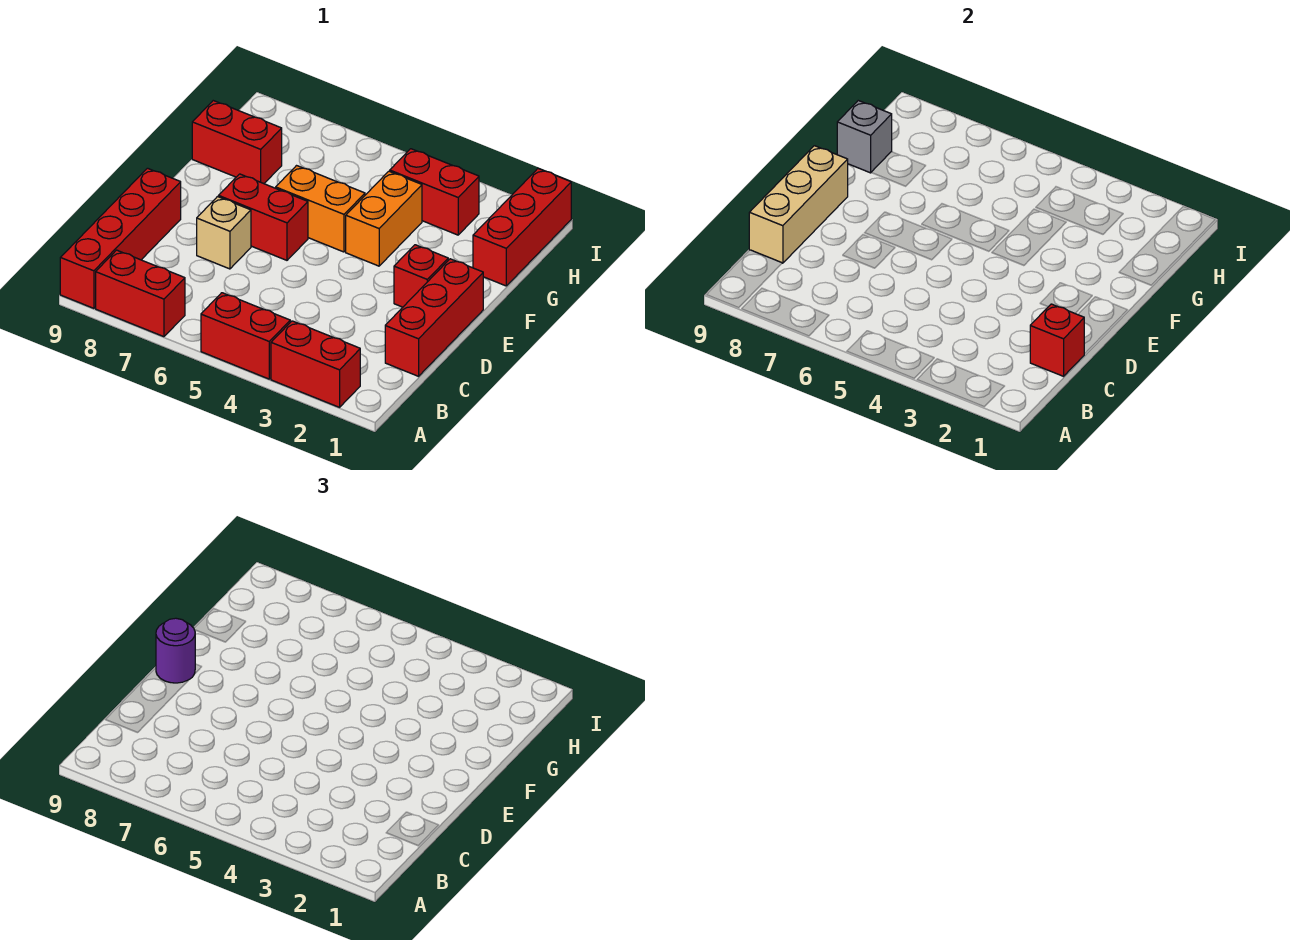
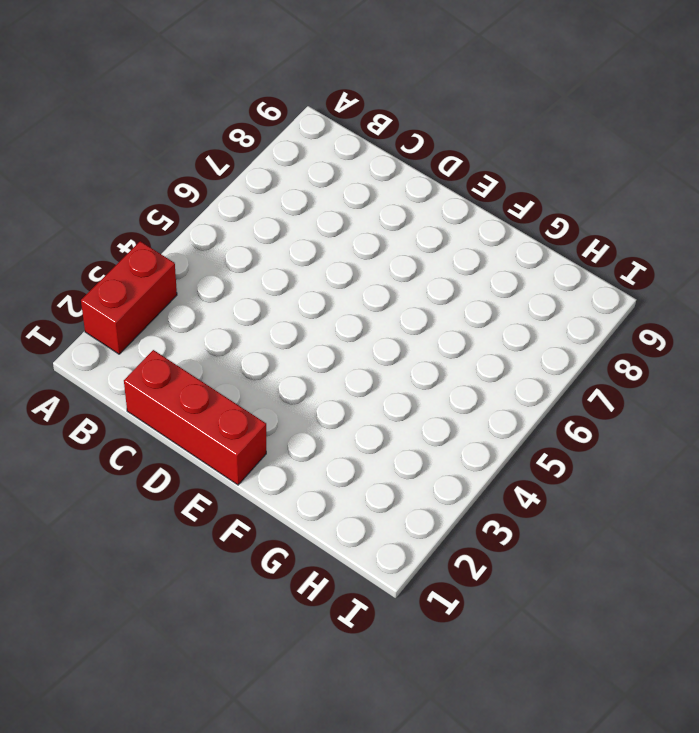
none -> red 1x2 brick [201,293,290,379]
none -> red 1x2 brick [96,250,185,337]
none -> red 1x4 brick [60,168,181,308]

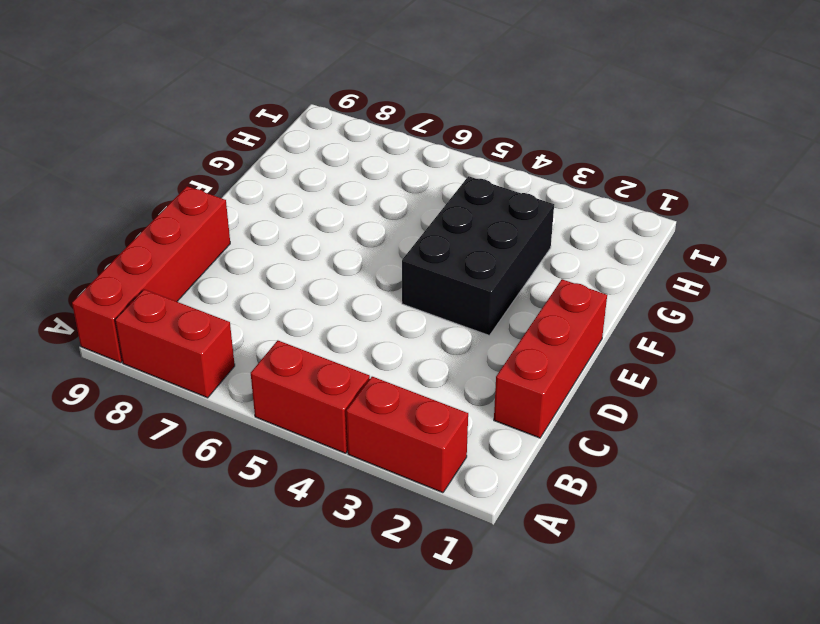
black 2x3 brick [402,176,554,336] -> orange 1x2 brick [346,171,422,266]
none -> tan 1x1 brick [197,197,251,269]
none -> red 1x1 brick [394,245,448,307]
none -> red 1x2 brick [219,174,308,260]

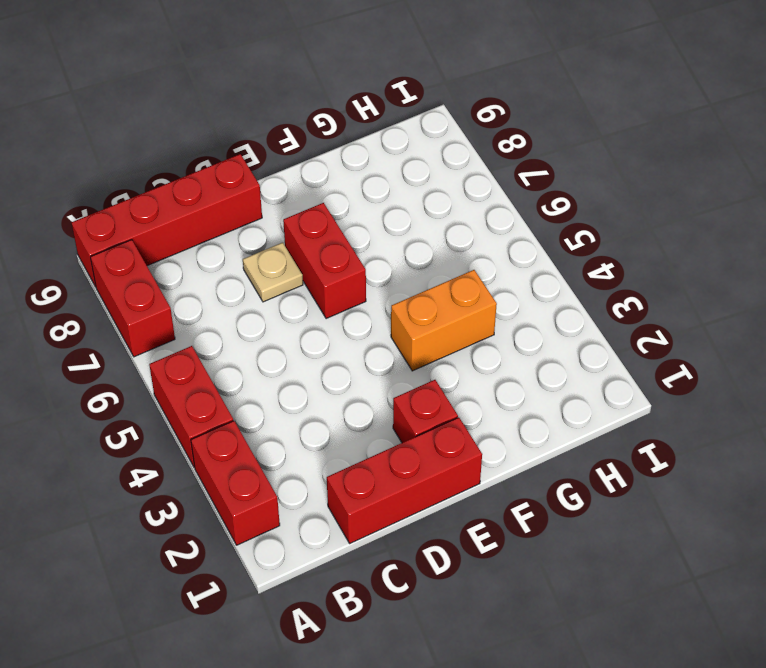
tan 1x1 plate [243,243,303,302] -> tan 1x1 brick [197,197,251,269]
none -> orange 1x2 brick [276,166,365,252]
none -> red 1x3 brick [473,169,571,286]
none -> red 1x2 brick [192,101,282,184]

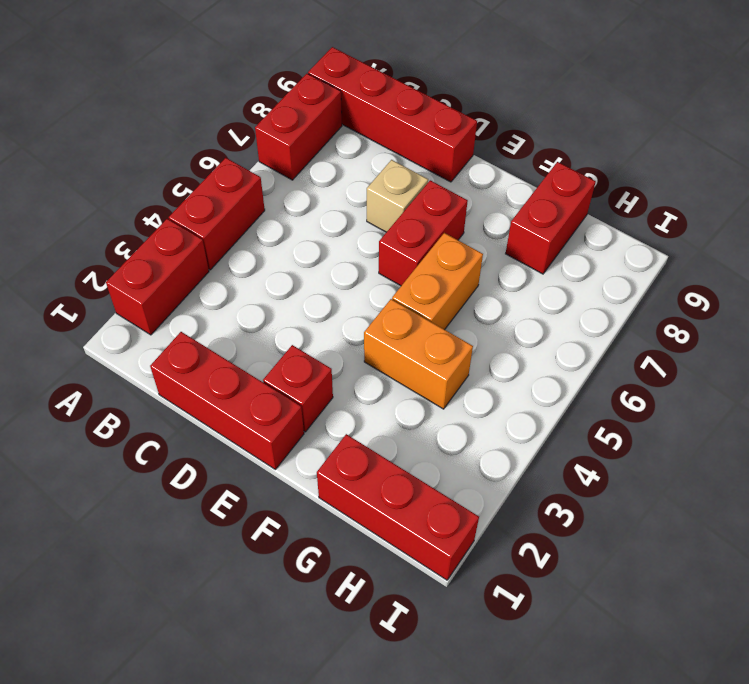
none -> red 1x2 brick [390,149,479,235]
none -> red 1x1 brick [1030,304,1084,376]
none -> tan 1x3 brick [749,146,848,263]

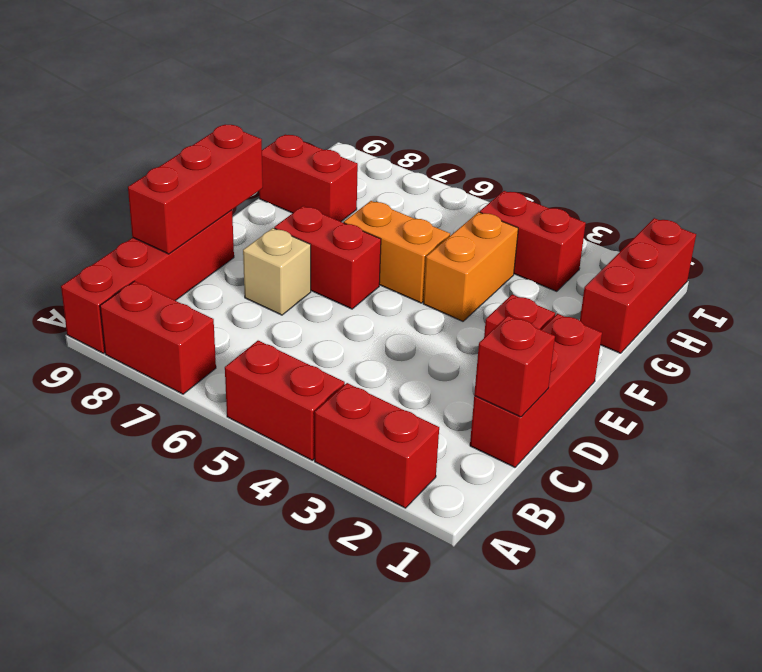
red 1x3 brick [128,125,263,254] -> tan 1x3 brick [749,146,848,263]
none -> grey 1x1 brick [837,101,892,173]
none -> purple 1x1 round brick [156,618,195,683]

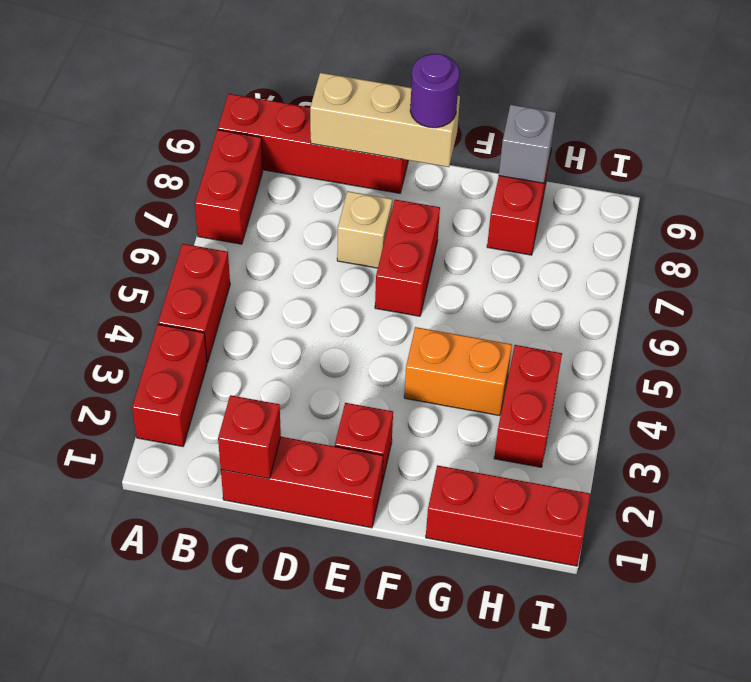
none -> orange 1x2 brick [276,166,365,252]

